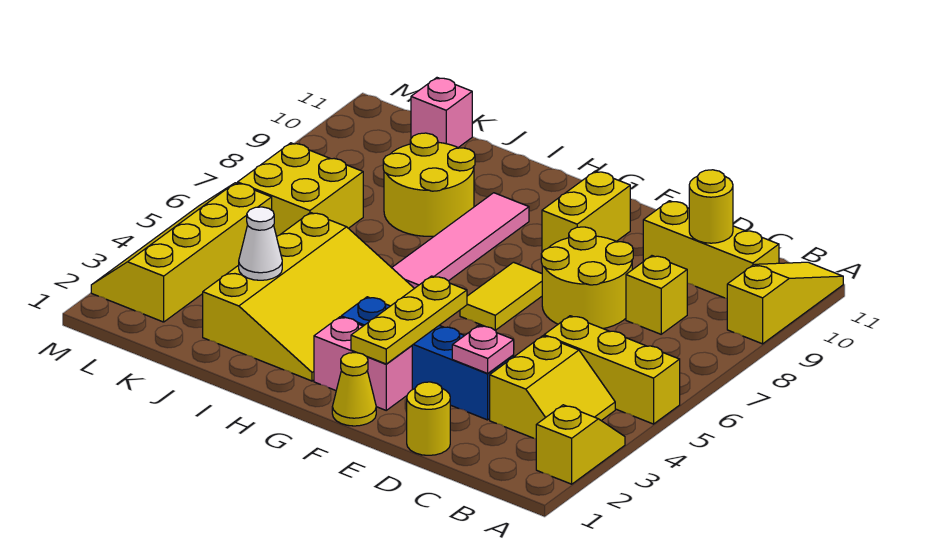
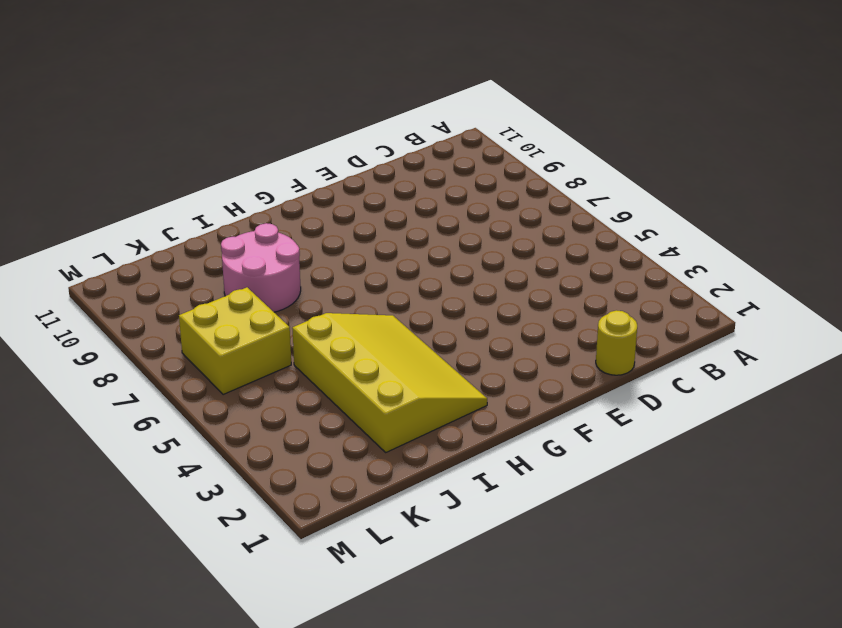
pink 2x2 round brick [221,223,301,312] -> yellow 2x2 round brick [383,133,475,236]
none -> yellow 1x2 slope [536,405,625,484]
none -> yellow 1x3 brick [544,316,680,424]
none -> yellow 1x3 slope [727,262,843,344]

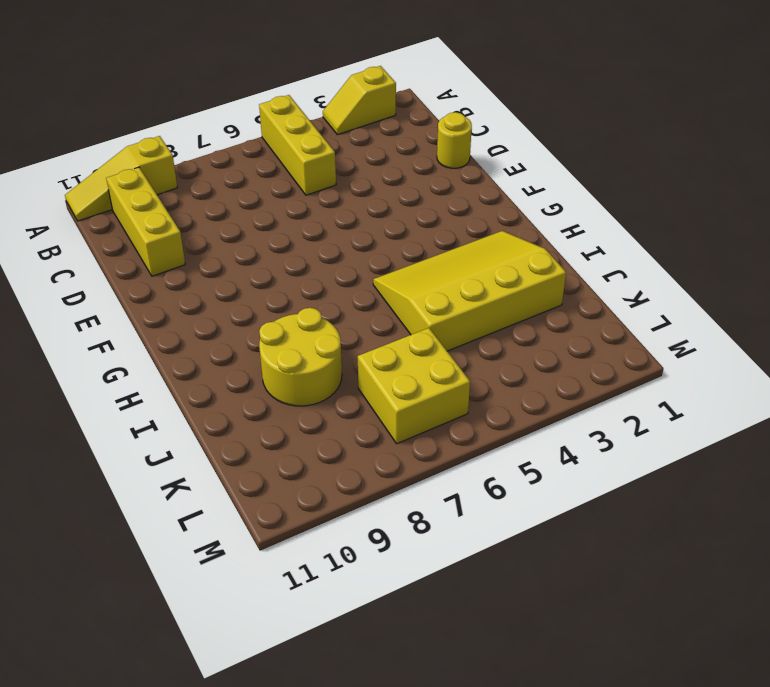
none -> yellow 2x2 slope [490,336,615,439]
none -> yellow 1x1 brick [626,256,687,334]
none -> blue 1x4 brick [341,297,514,420]

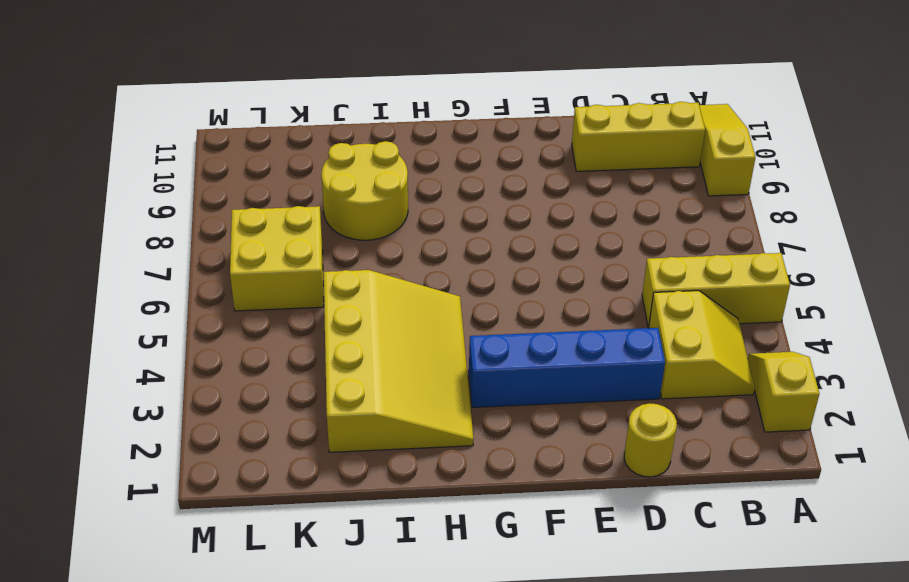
none -> yellow 1x1 brick [626,256,687,334]
none -> yellow 2x2 round brick [541,227,633,329]
none -> yellow 1x1 cone [332,353,376,426]

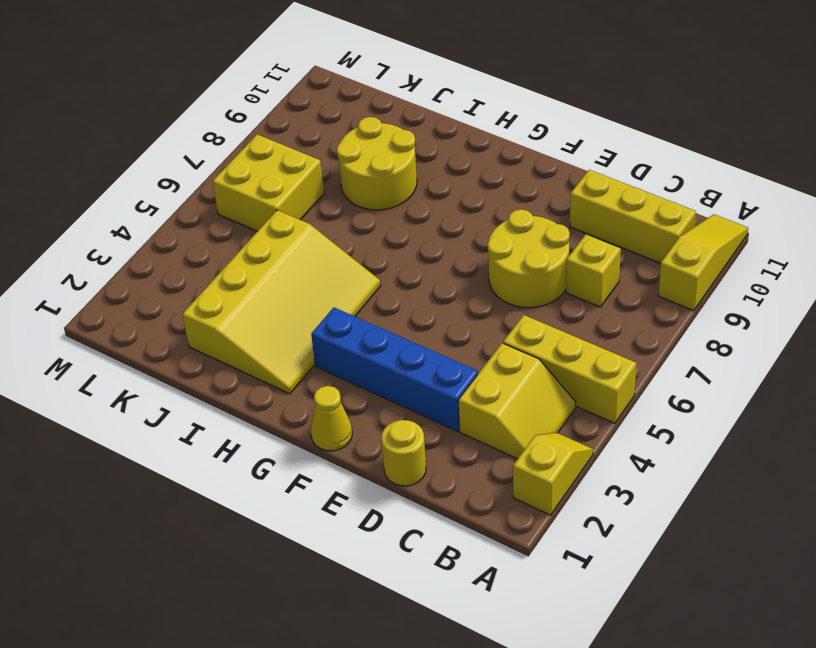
none -> pink 1x2 brick [314,317,412,410]
none -> yellow 1x2 tile [460,262,542,330]
none -> yellow 1x2 brick [542,171,630,252]

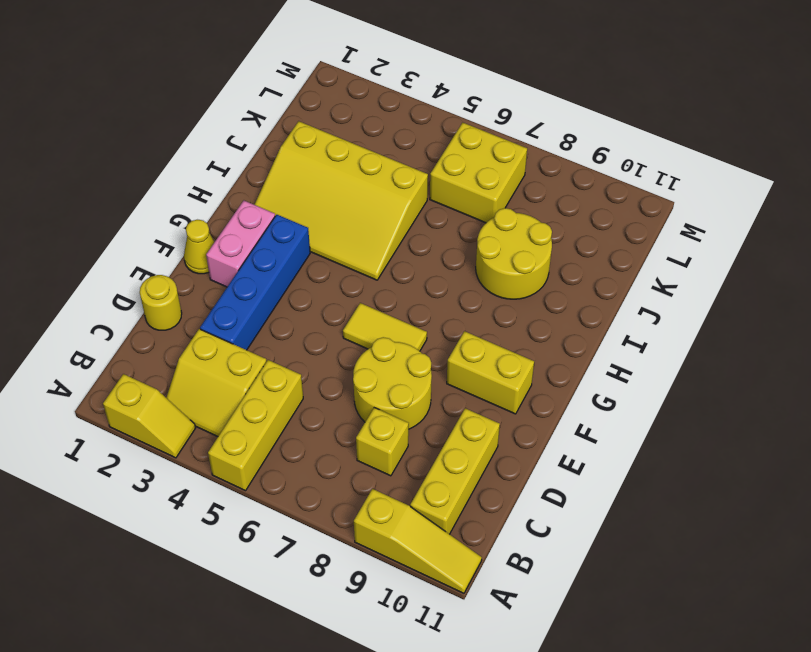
none -> pink 1x4 tile [392,193,529,288]
none -> pink 1x1 brick [411,78,472,147]
none -> yellow 2x4 slope [91,183,272,322]

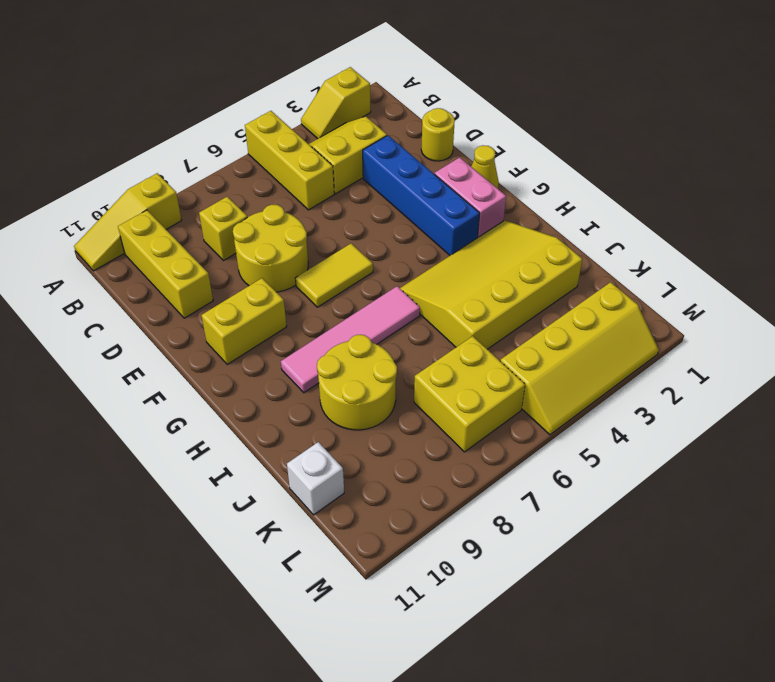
white 1x1 brick [287,442,344,515] -> pink 1x1 brick [411,78,472,147]
none -> yellow 1x1 round brick [689,170,733,243]
none -> pink 1x1 plate [452,326,514,373]
none -> yellow 1x3 plate [351,276,467,364]

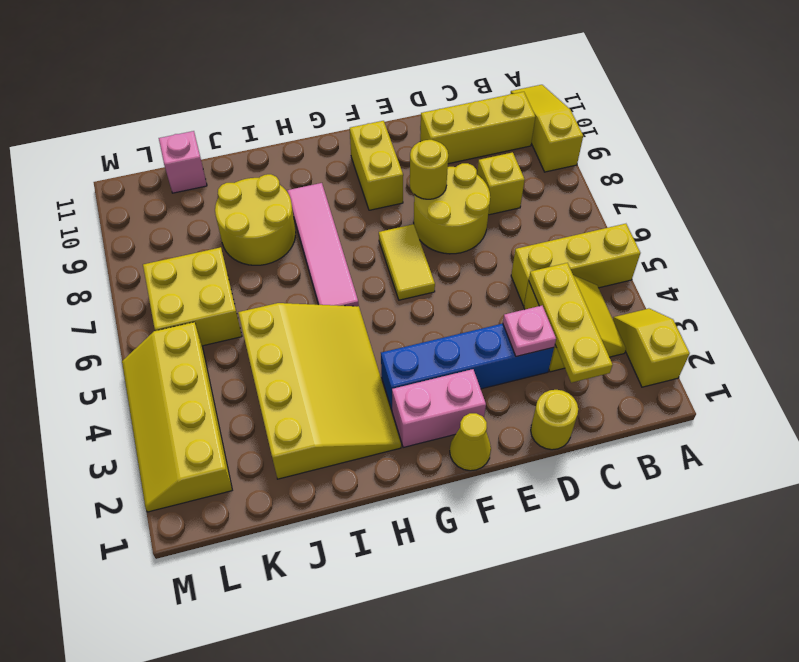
yellow 1x3 plate [529,263,613,383] -> yellow 1x3 plate moved to [351,276,467,364]
yellow 1x1 round brick [410,140,448,199] -> yellow 1x1 round brick moved to [689,170,733,243]
none -> white 1x1 cone [239,207,282,280]

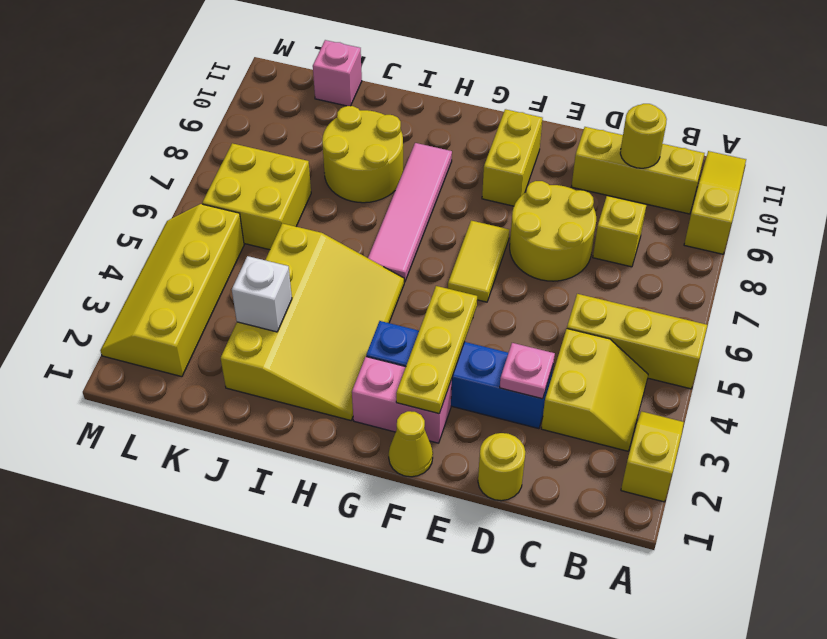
white 1x1 brick [232,256,292,332] -> white 1x1 cone [239,207,282,280]

